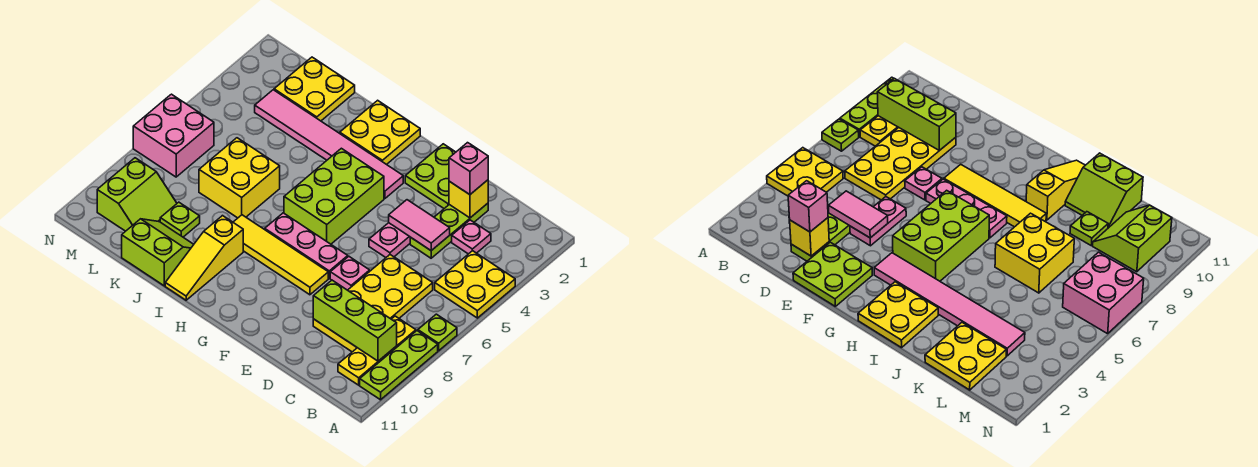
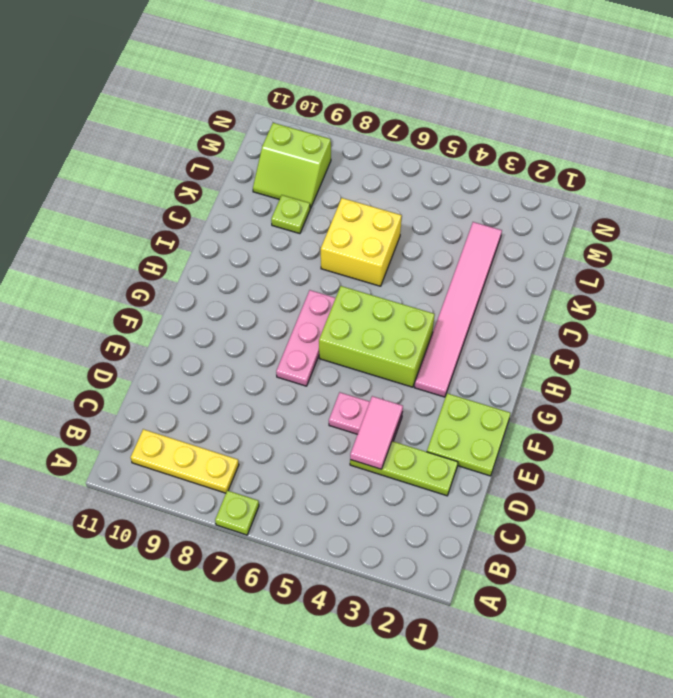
none -> yellow 2x2 plate [435,251,515,318]
none -> lime 1x3 plate [360,331,438,400]
none -> pink 1x1 plate [452,220,491,254]

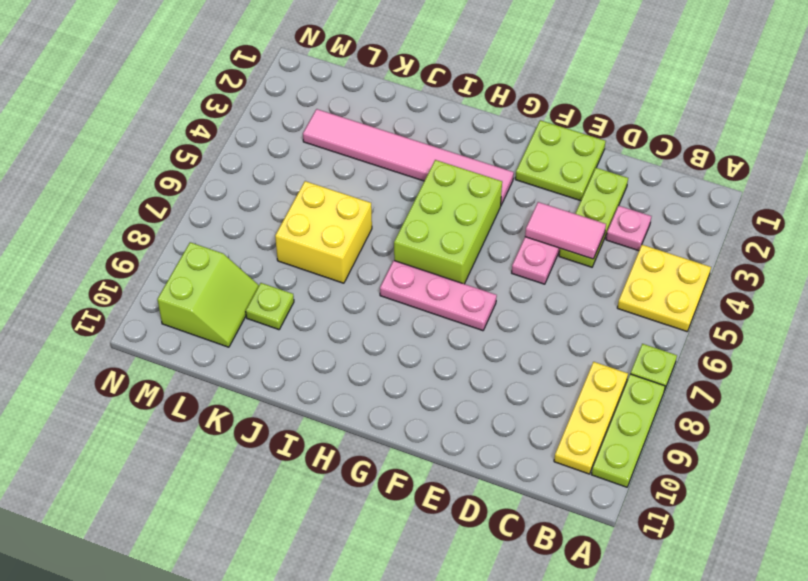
none -> yellow 2x4 plate [313,255,433,352]
none -> pink 1x1 plate [330,256,370,290]
none -> yellow 1x4 tile [233,215,328,295]

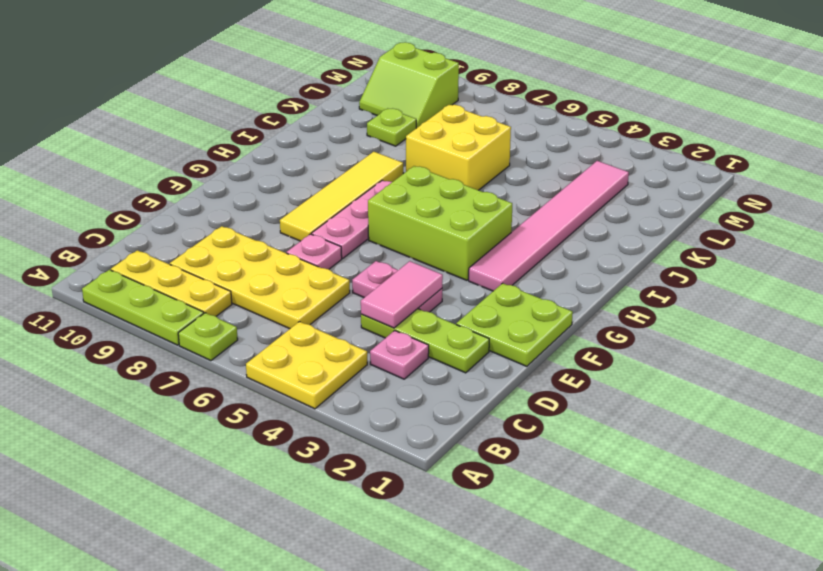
none -> yellow 2x2 plate [340,100,420,165]
none -> yellow 1x3 slope [165,216,243,300]
none -> lime 2x2 slope [122,219,194,286]

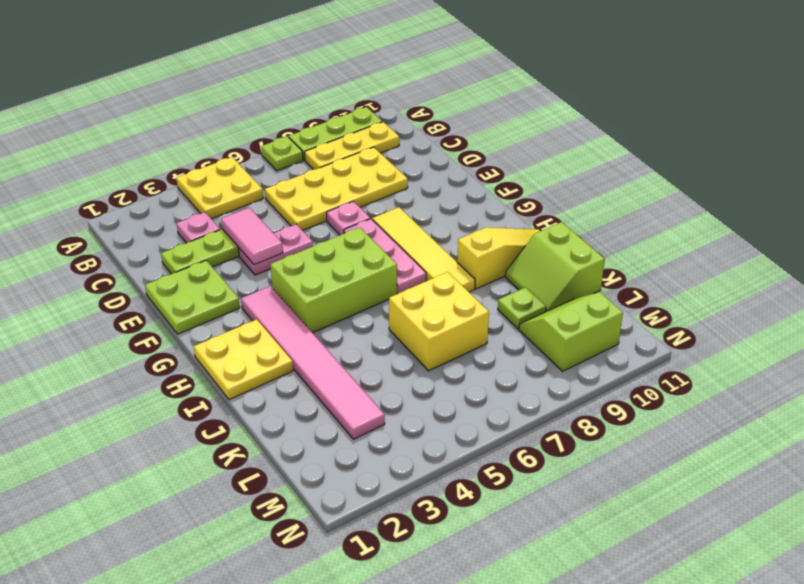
none -> yellow 2x2 plate [274,57,355,121]
none -> pink 2x2 brick [133,94,214,177]
none -> lime 1x3 brick [313,280,397,361]

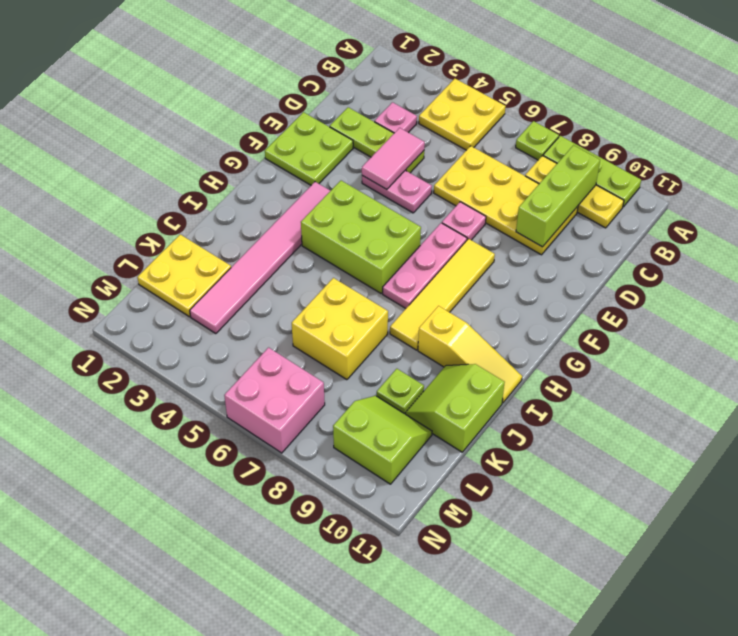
none -> yellow 2x2 plate [340,100,420,165]
none -> yellow 1x1 brick [449,180,488,218]
none -> pink 1x1 brick [449,143,488,195]

